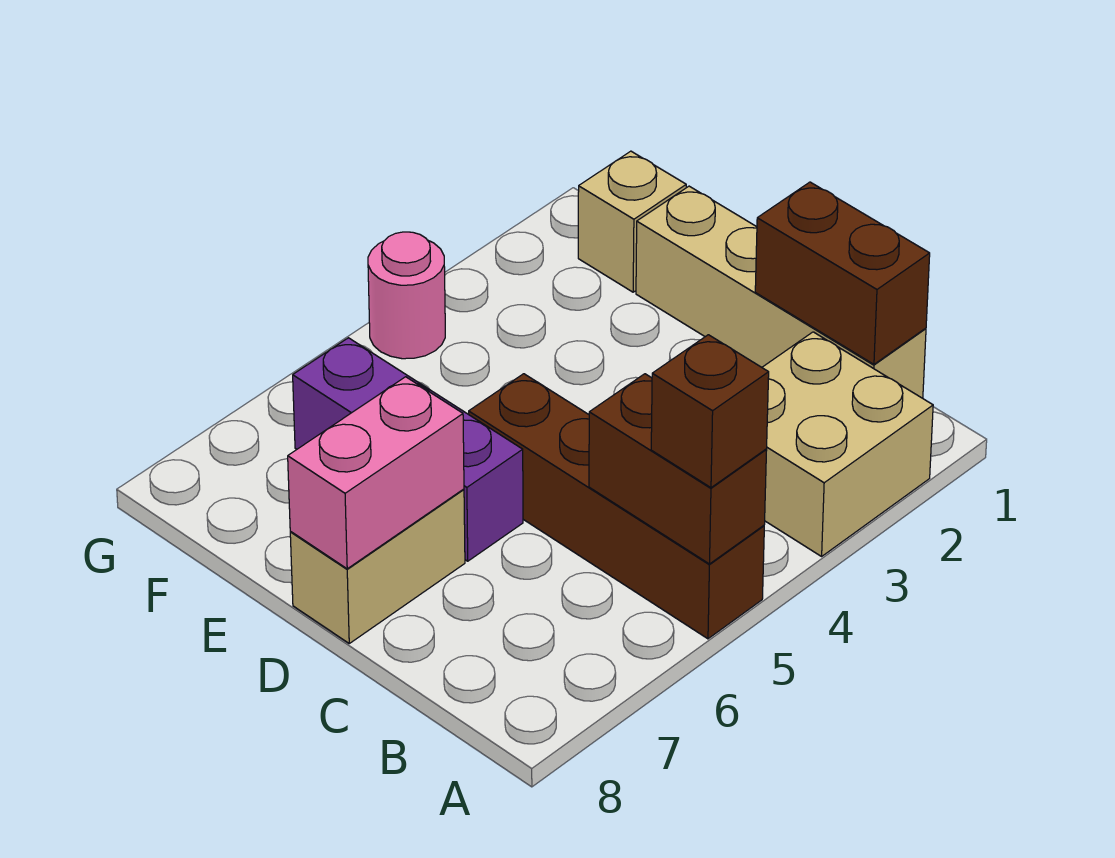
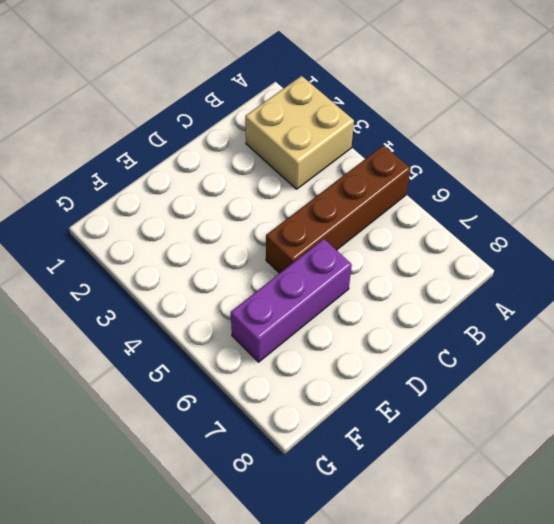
none -> tan 1x4 brick [636,186,926,398]
none -> tan 1x2 brick [290,489,465,643]

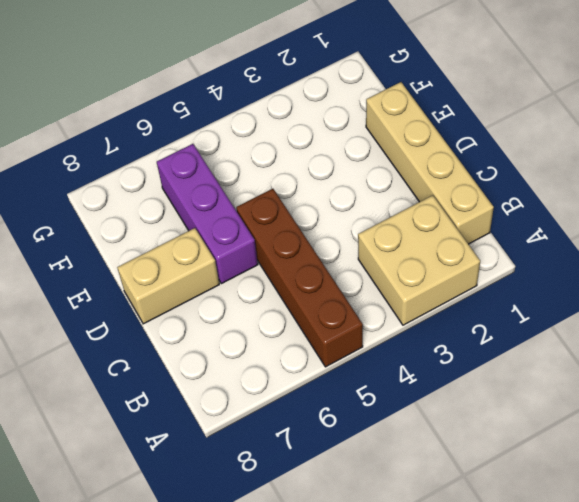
none -> tan 1x1 brick [578,151,686,292]
none -> pink 1x1 round brick [368,232,445,359]

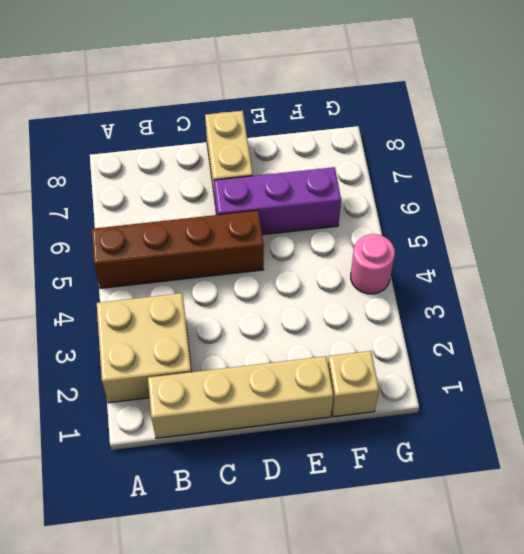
none -> brown 1x2 brick [589,374,767,564]
none -> brown 1x2 brick [755,182,930,364]

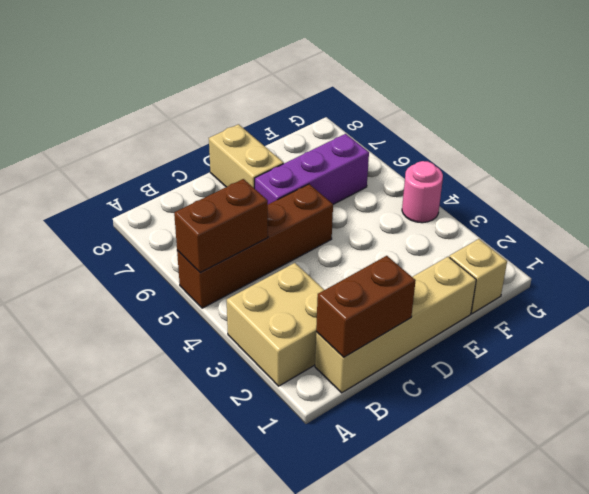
none -> pink 1x2 brick [288,377,464,569]
none -> brown 1x1 brick [651,335,769,488]

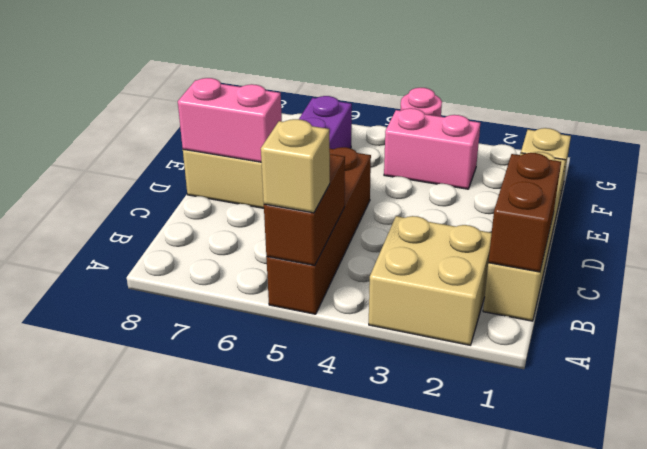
tan 1x1 brick [261,119,330,213] -> brown 1x1 brick [651,335,769,488]
pink 1x2 brick [384,108,480,189] -> none

